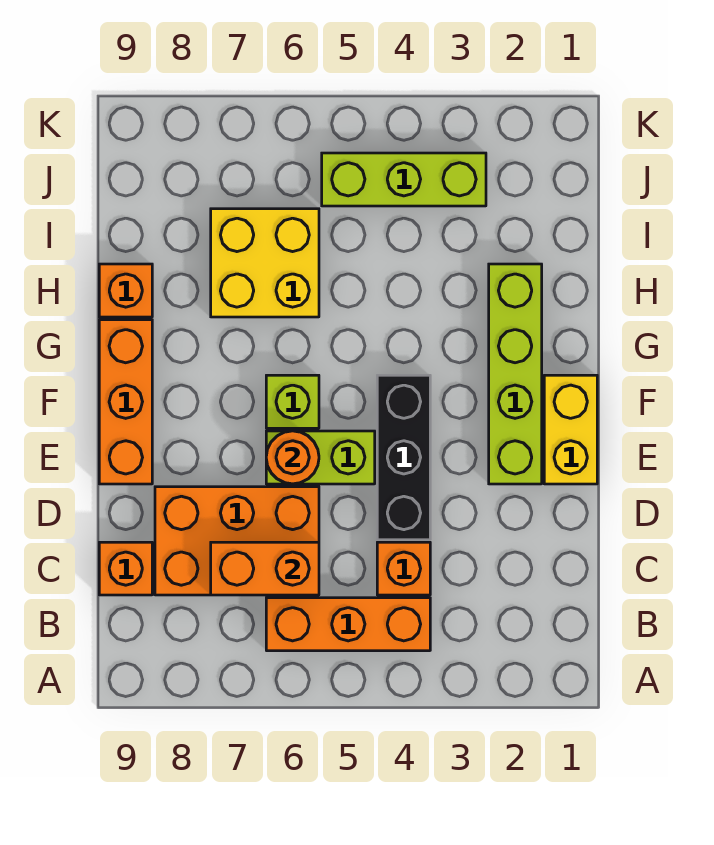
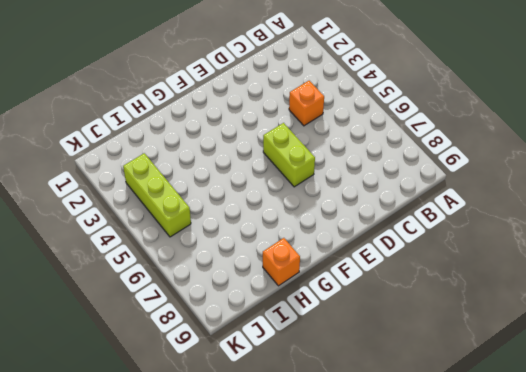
none -> orange 1x3 brick [266,598,430,651]
none -> orange 2x3 brick [155,487,319,595]
none -> orange 1x1 brick [99,542,152,595]

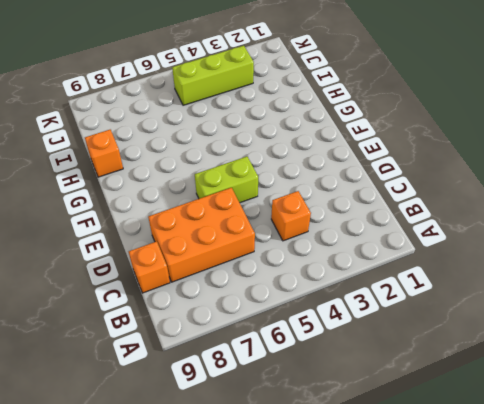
none -> orange 1x3 brick [266,598,430,651]
none -> black 1x3 brick [377,375,430,540]
none -> yellow 1x2 brick [544,375,597,484]

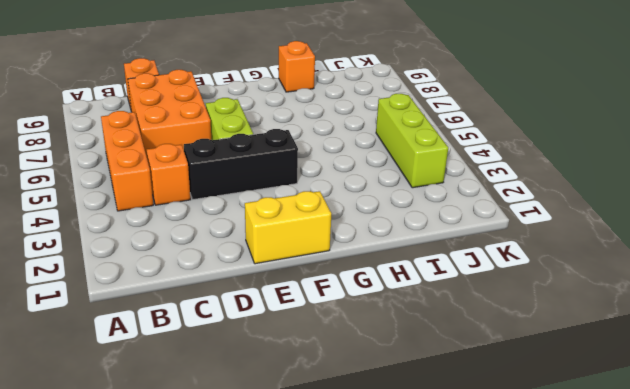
none -> lime 1x4 brick [489,264,542,484]
none -> orange 1x3 brick [99,320,152,484]
none -> lime 1x1 brick [266,375,319,428]

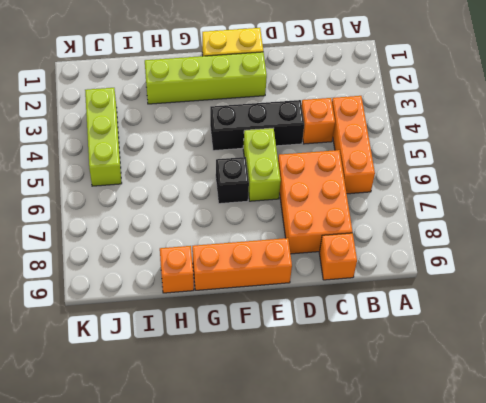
black 1x1 brick [216,157,249,204] -> lime 1x1 brick [266,375,319,428]
none -> yellow 2x2 brick [211,209,319,317]
none -> orange 1x2 brick [211,542,319,595]
none -> orange 1x1 round brick [266,431,319,484]

